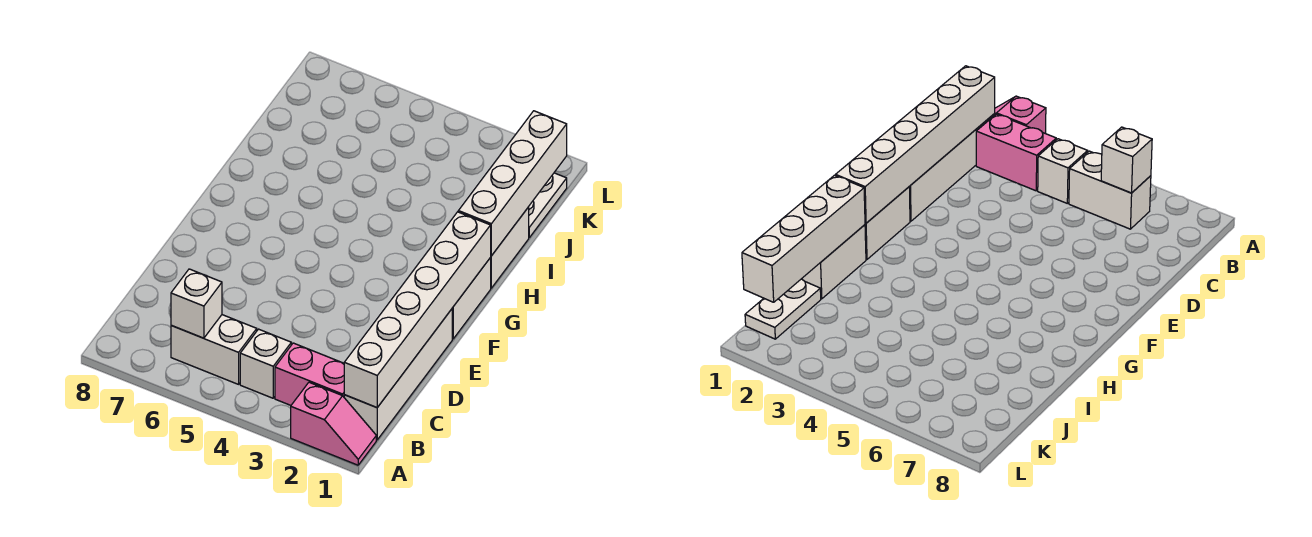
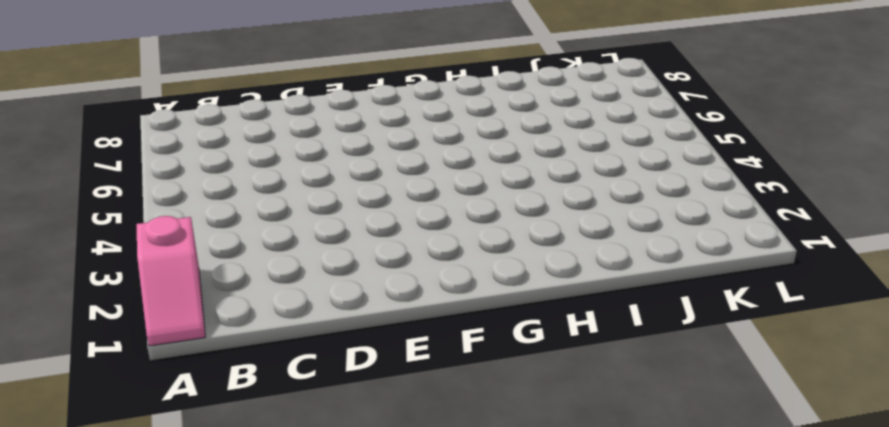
none -> white 1x4 brick [344,309,452,440]
none -> pink 1x2 brick [275,343,344,405]

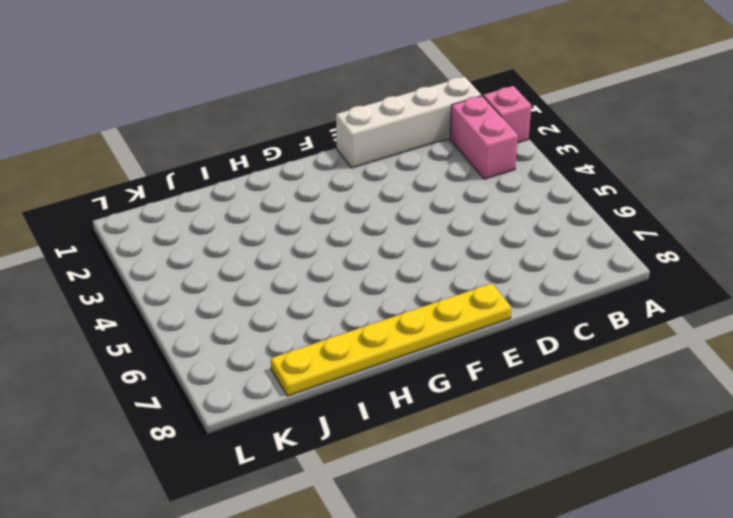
yellow 1x6 plate [271,283,511,396] -> none
none -> white 1x1 brick [240,329,291,398]
none -> white 1x2 brick [171,315,257,384]

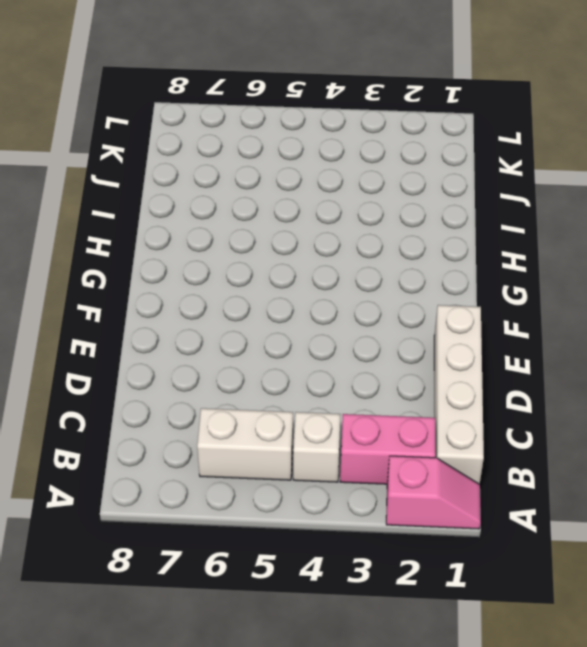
none -> white 1x2 brick [452,258,491,339]
none -> white 1x2 brick [490,207,529,288]

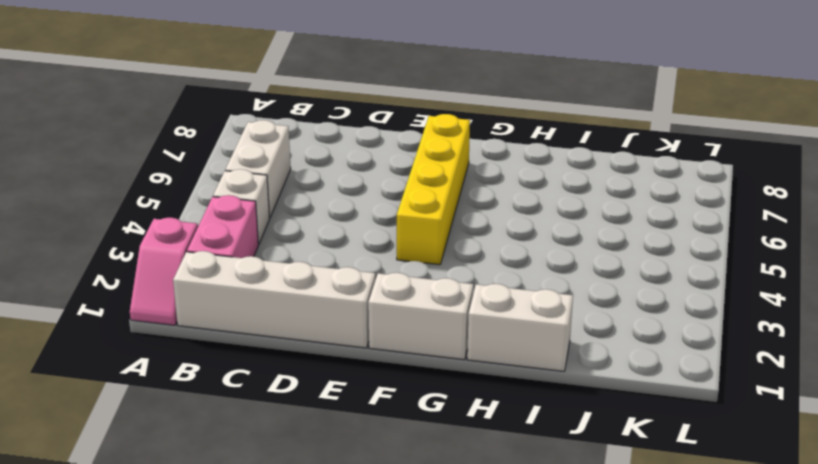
yellow 1x4 brick [397,114,470,265] -> none
none -> white 1x2 plate [529,173,567,237]
none -> white 1x6 brick [344,212,491,408]

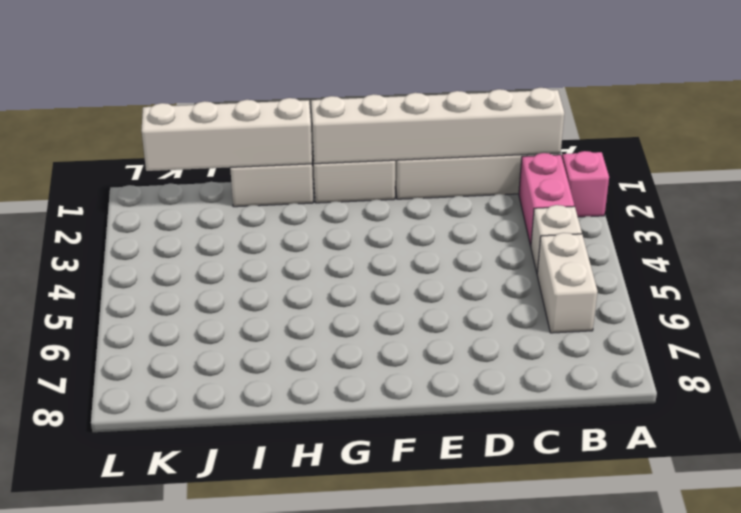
none -> white 1x2 plate [529,173,567,237]
none -> white 1x1 brick [171,269,222,338]

